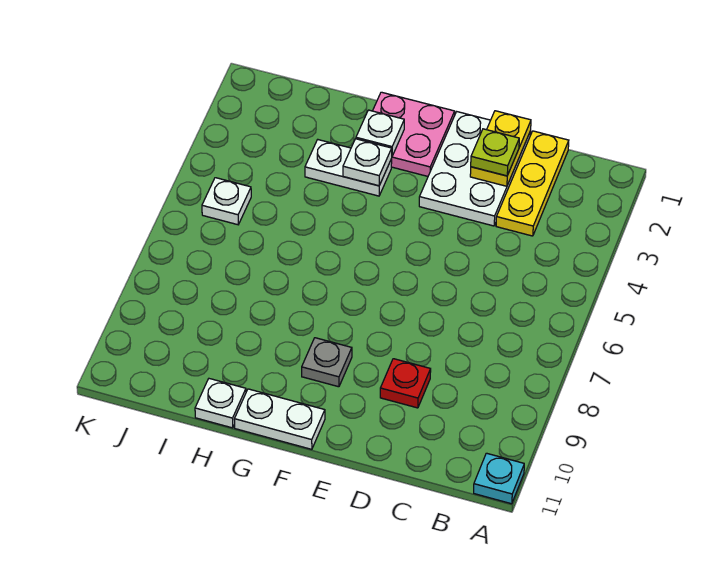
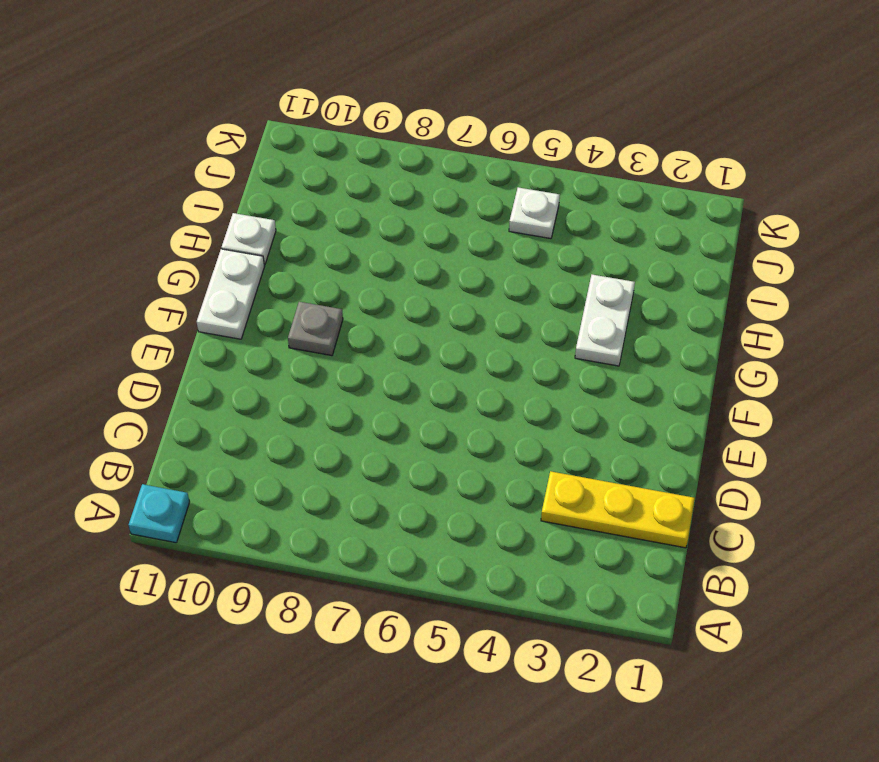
none -> white 2x3 plate [419,112,531,226]
none -> red 1x1 plate [380,359,431,408]
none -> pink 2x2 plate [373,92,455,176]

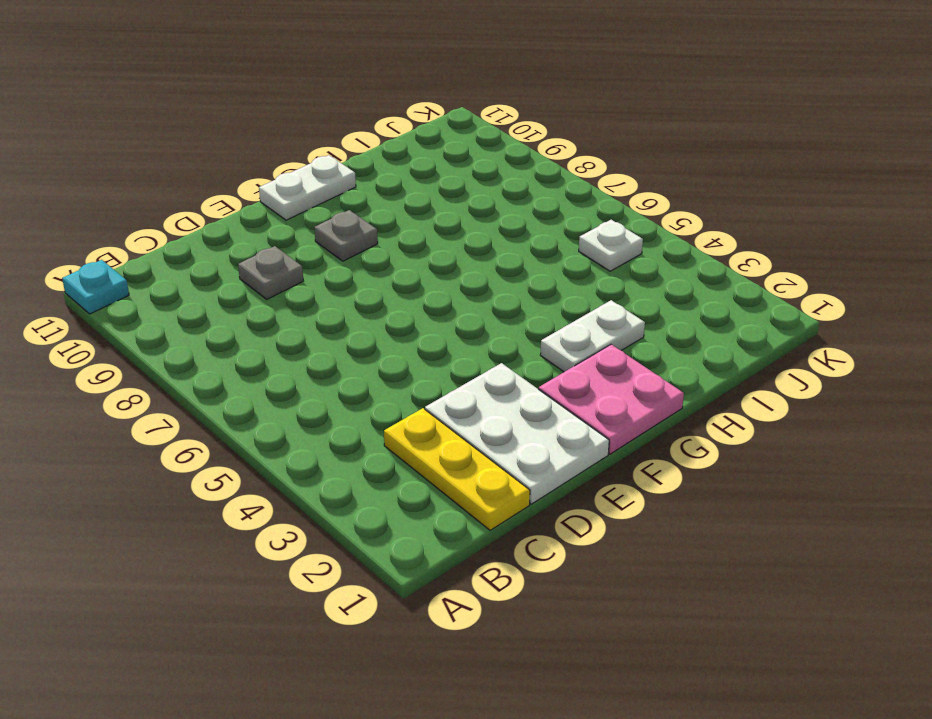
grey 1x1 plate [238,246,303,299] -> red 1x1 plate [380,359,431,408]
none -> white 1x1 plate [195,379,246,428]
none -> yellow 1x2 plate [470,111,531,186]
none -> white 1x1 plate [356,110,404,156]

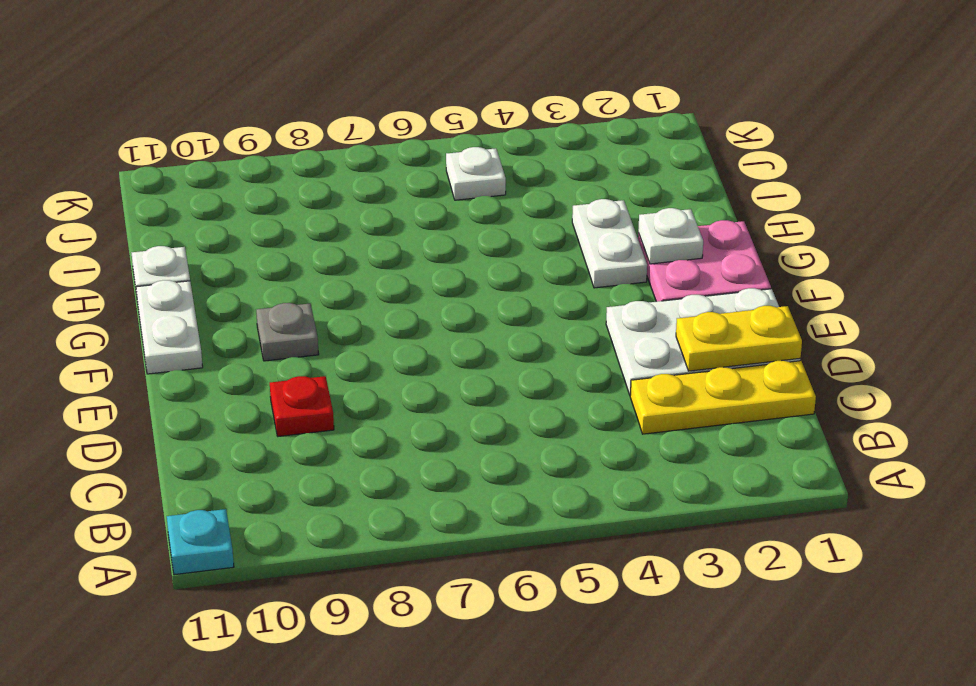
none -> white 1x1 plate [343,139,392,186]
none -> lime 1x1 plate [471,129,519,176]

